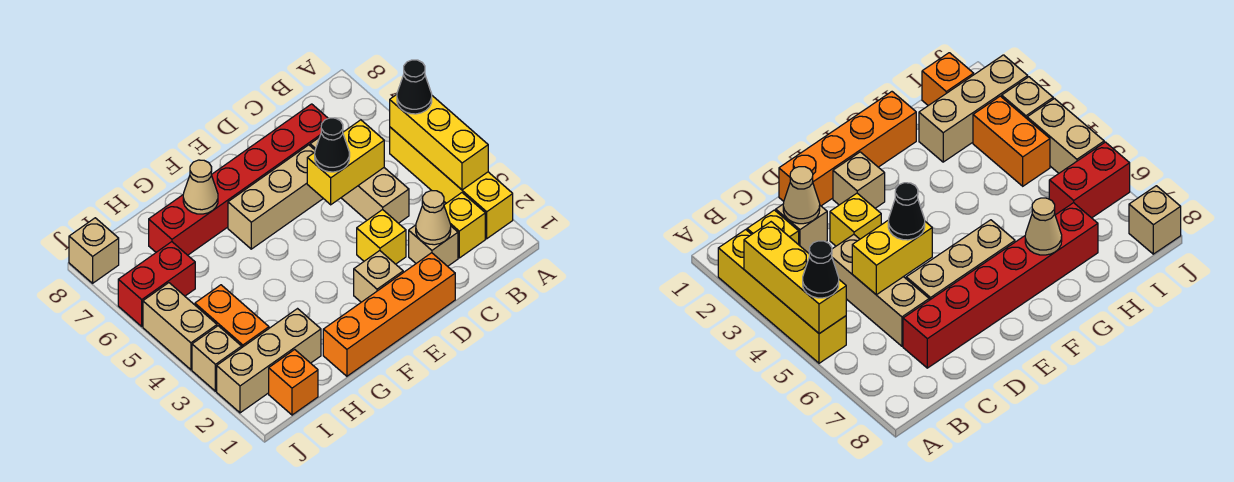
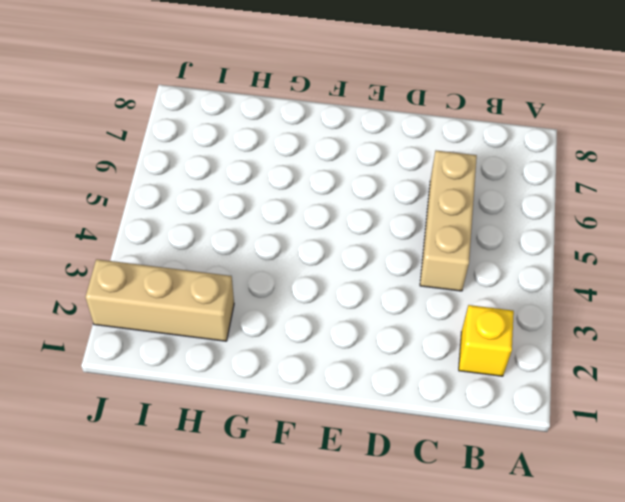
none -> yellow 1x4 brick [390,127,513,239]
none -> tan 1x1 brick [409,225,458,266]
none -> red 1x6 brick [149,104,328,255]

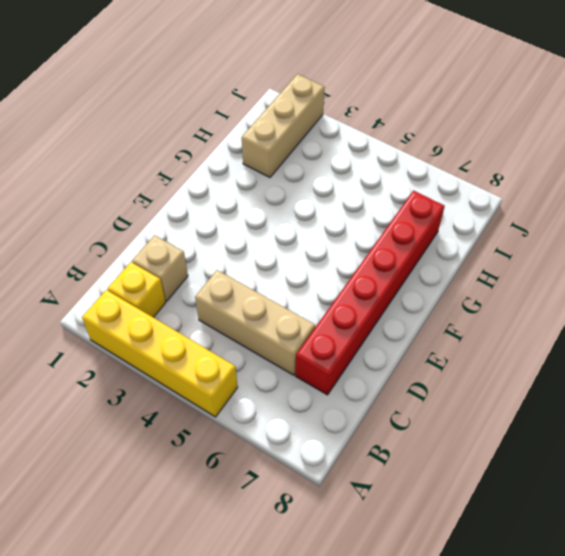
none -> orange 1x4 brick [323,253,455,376]
none -> yellow 1x1 brick [357,210,406,264]
none -> tan 1x3 brick [228,145,323,249]

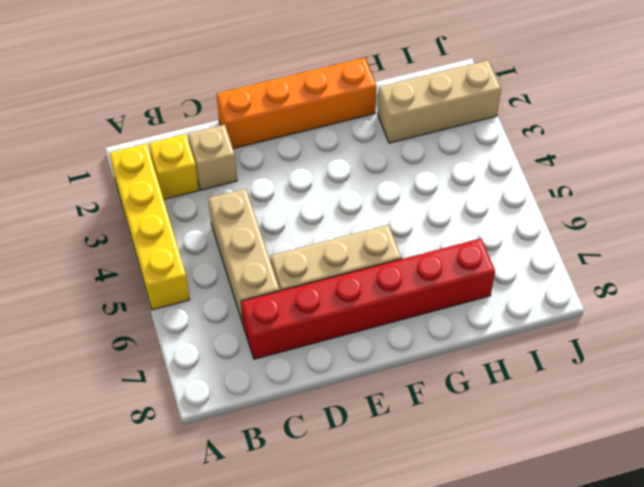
none -> yellow 1x1 brick [357,210,406,264]
none -> tan 1x1 brick [354,251,403,302]
none -> orange 1x1 brick [269,350,318,415]

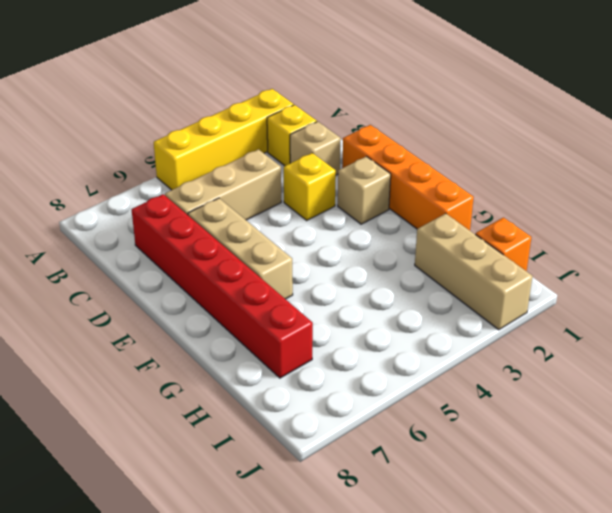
none -> orange 1x2 brick [195,285,269,347]
none -> red 1x2 brick [118,242,195,326]
none -> tan 1x1 brick [192,326,242,391]

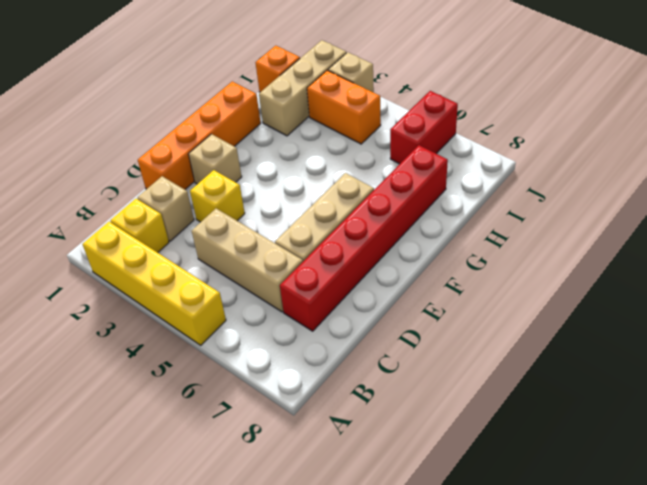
none -> tan 1x2 brick [143,283,217,370]
none -> tan 1x1 brick [69,218,119,283]
none -> yellow 1x3 brick [390,95,488,190]

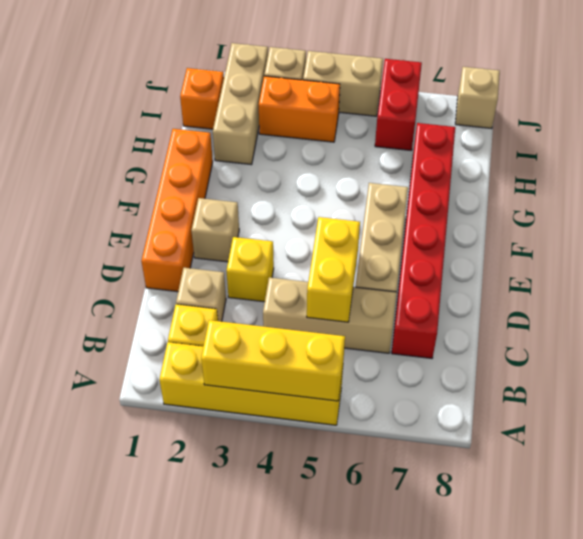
none -> tan 1x1 cone [416,191,451,245]
none -> tan 1x1 cone [183,160,218,214]
none -> black 1x1 cone [397,60,432,114]

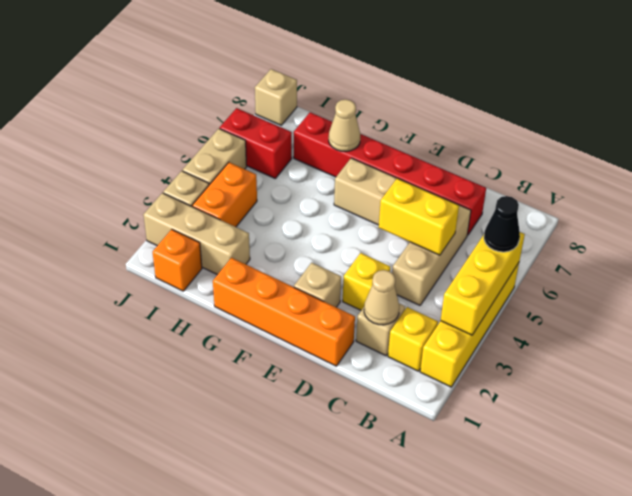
none -> black 1x1 cone [315,118,350,172]

